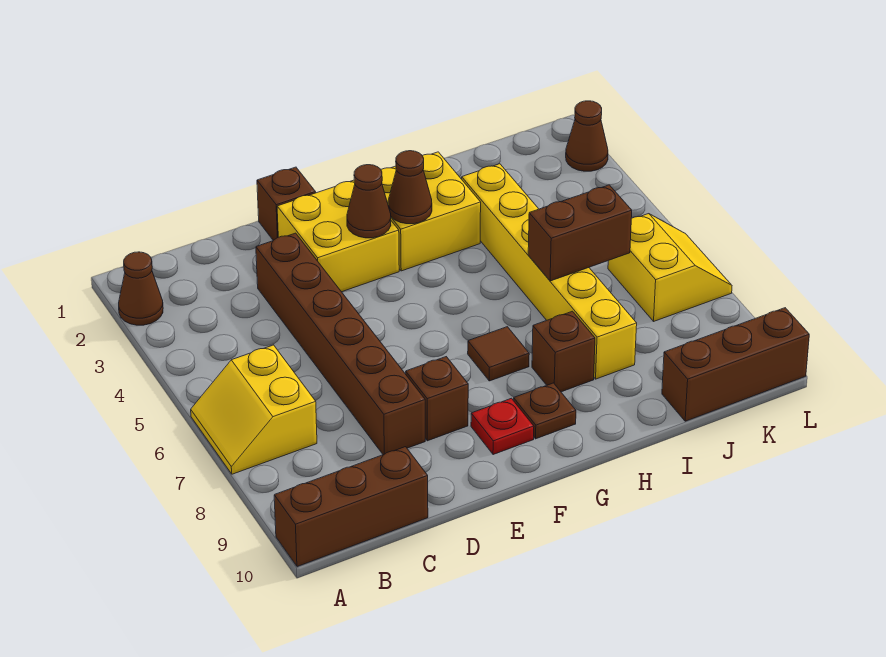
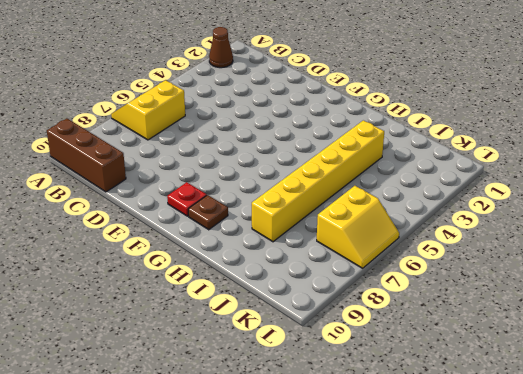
none -> brown 1x6 brick [256,233,425,455]
none -> brown 1x1 brick [257,167,316,240]
none -> yellow 2x2 brick [277,180,399,292]

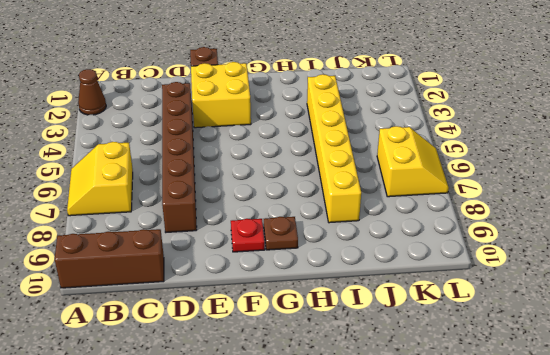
none -> brown 1x1 brick [406,357,468,441]
none -> yellow 2x2 brick [381,152,481,271]
none -> brown 1x1 tile [468,327,529,381]

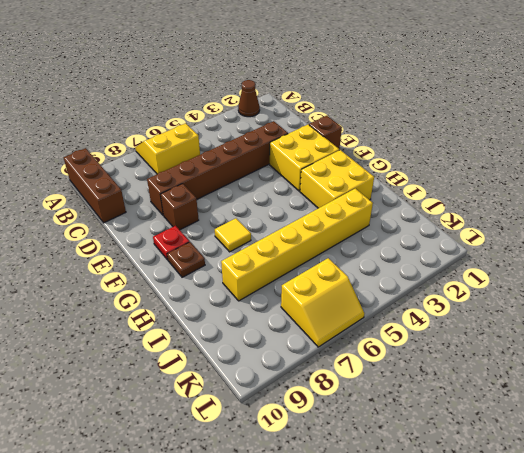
yellow 1x1 tile [215,218,251,252] -> brown 1x1 tile [468,327,529,381]
none -> brown 1x1 brick [532,311,595,392]
none -> brown 1x3 brick [662,308,809,421]
none -> brown 1x1 cone [566,101,608,171]

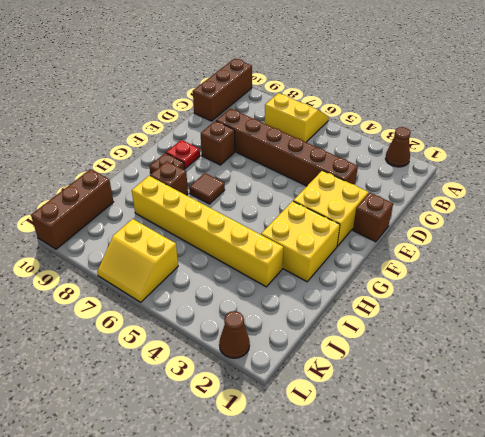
none -> brown 1x1 cone [347,165,391,238]
none -> brown 1x1 cone [388,151,432,224]
none -> brown 1x2 brick [528,185,632,281]

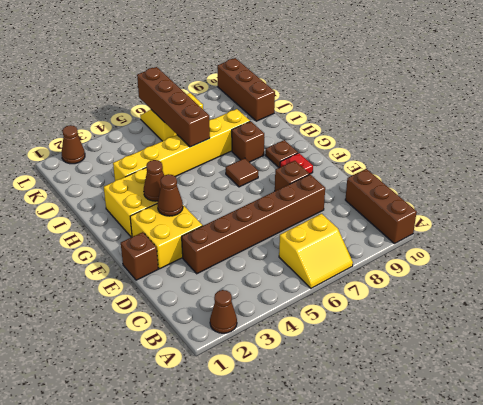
brown 1x4 brick [137,67,210,147] -> brown 1x2 brick [528,185,632,281]

